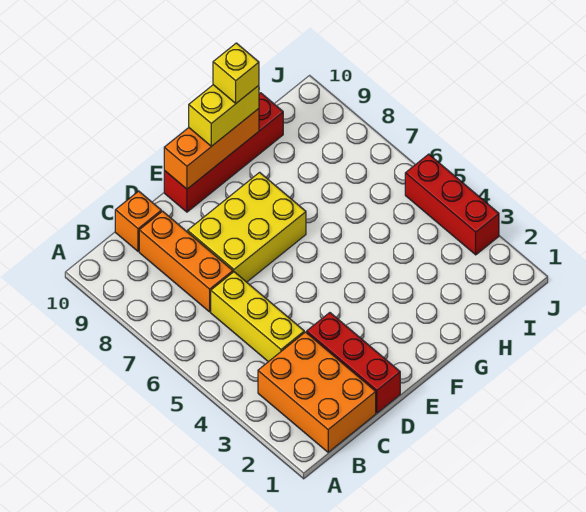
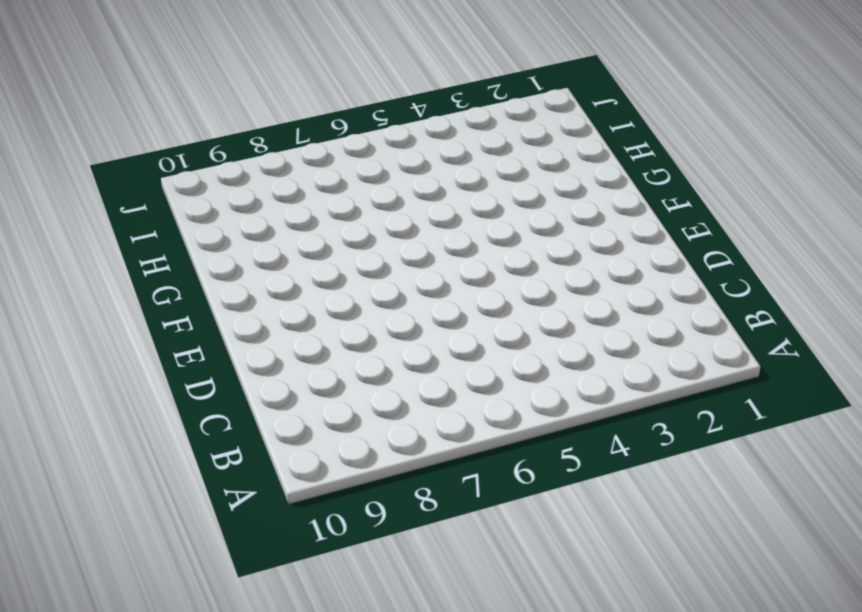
none -> orange 2x3 brick [258,332,376,452]
none -> yellow 1x3 brick [211,272,304,362]

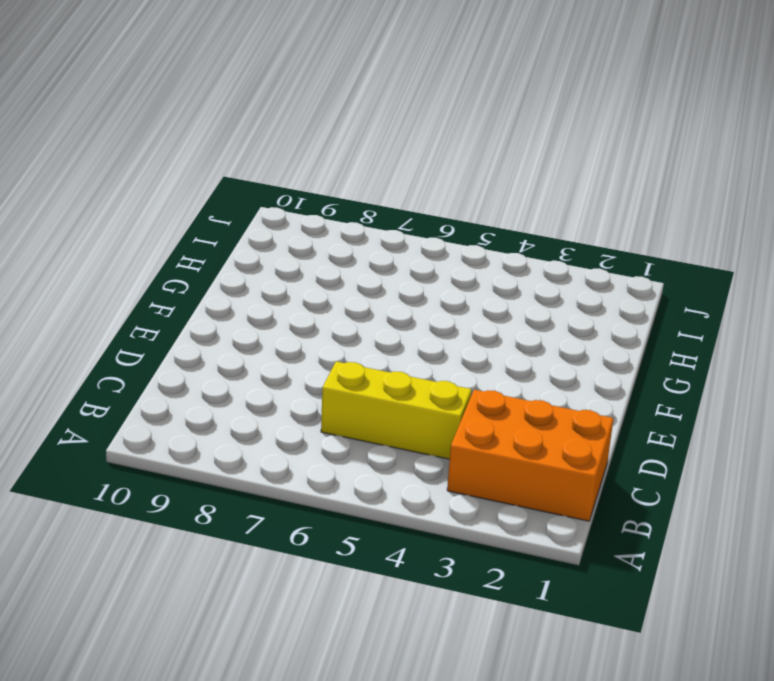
none -> orange 1x3 brick [139,211,233,312]
none -> orange 1x1 brick [115,191,161,251]

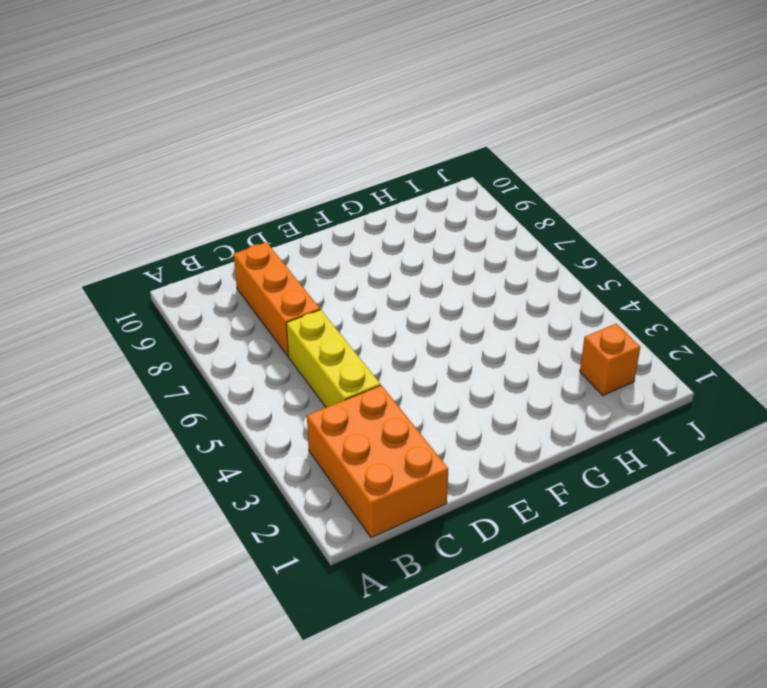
orange 1x1 brick [580,323,640,395] -> orange 1x1 brick moved to [115,191,161,251]
none -> red 1x3 brick [307,313,400,413]
none -> yellow 2x3 brick [188,172,306,282]

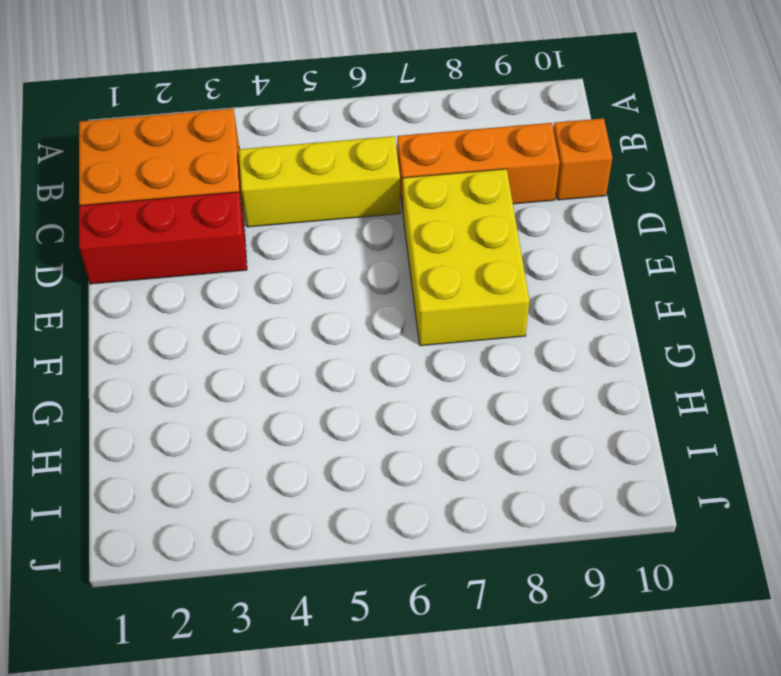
none -> red 1x4 brick [164,93,283,212]
none -> red 1x3 brick [405,154,499,255]

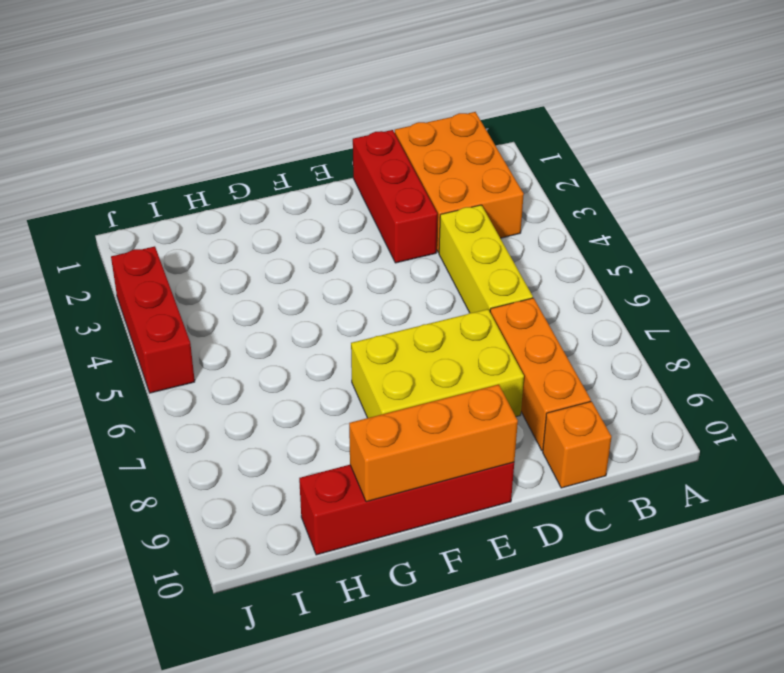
none -> yellow 1x2 brick [189,85,259,146]
none -> yellow 1x1 brick [213,43,259,103]

